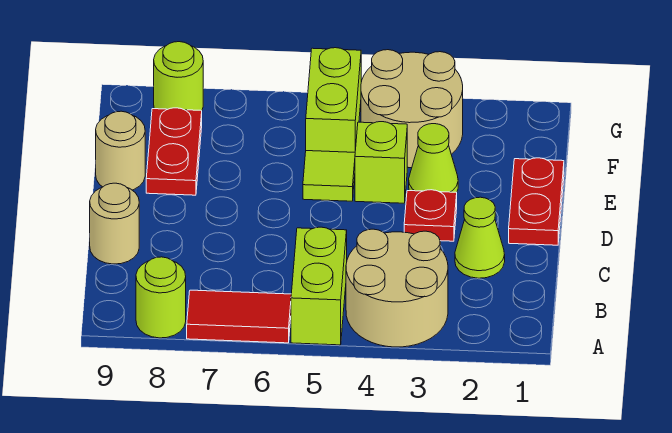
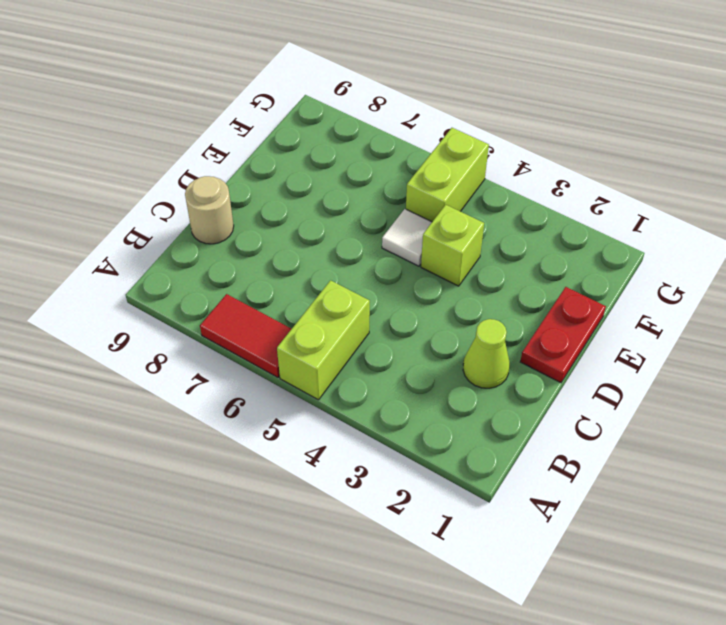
white 1x1 tile [382,209,432,266] -> lime 1x1 tile [303,151,355,201]
none -> tan 2x2 round brick [346,229,448,347]
none -> lime 1x1 round brick [136,257,186,338]
none -> red 1x1 plate [404,190,457,241]

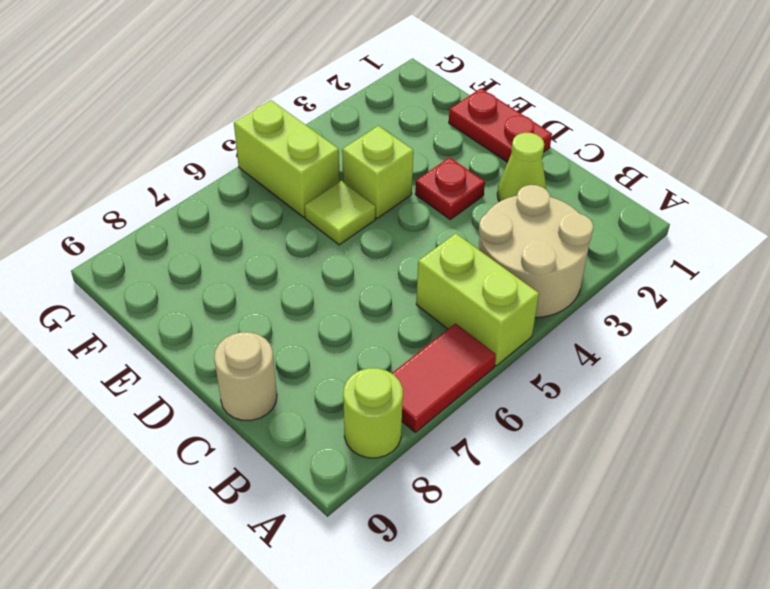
none -> lime 1x1 cone [409,124,458,193]
none -> red 1x2 plate [146,108,202,195]
none -> tan 1x1 round brick [96,111,145,190]

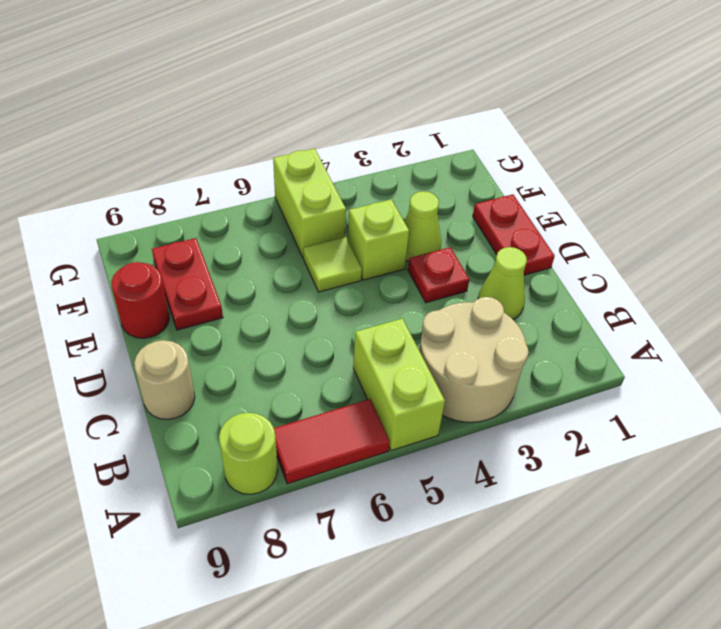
red 1x1 round brick [111,262,169,338] -> tan 1x1 round brick [96,111,145,190]
none -> tan 2x2 round brick [361,50,463,168]
none -> lime 1x1 round brick [154,42,203,111]

